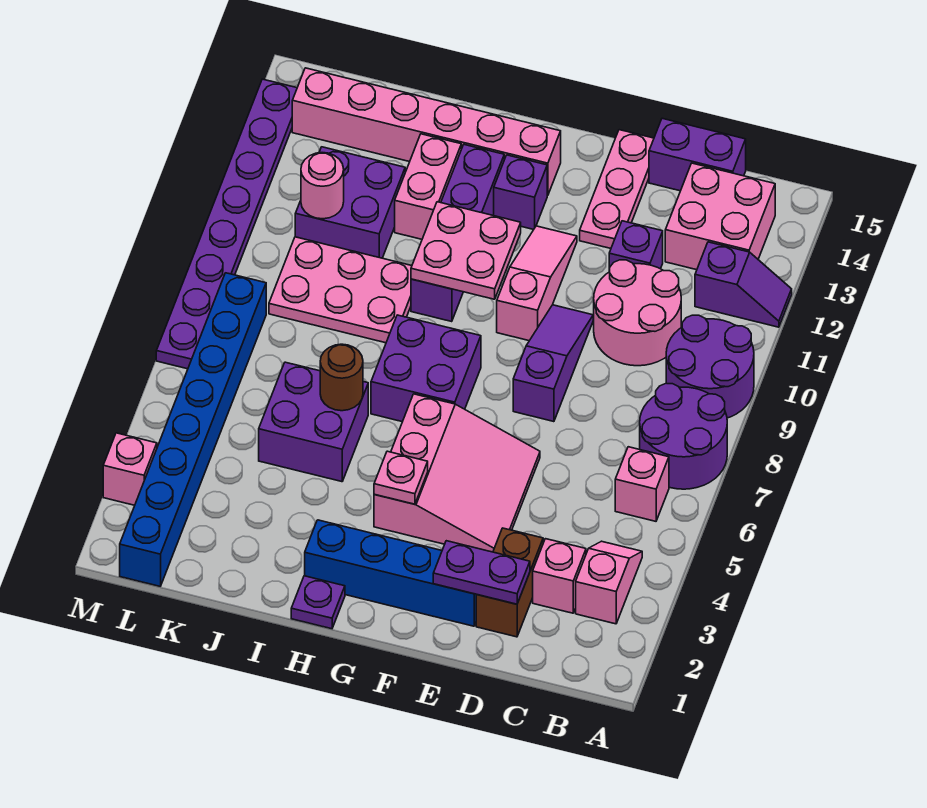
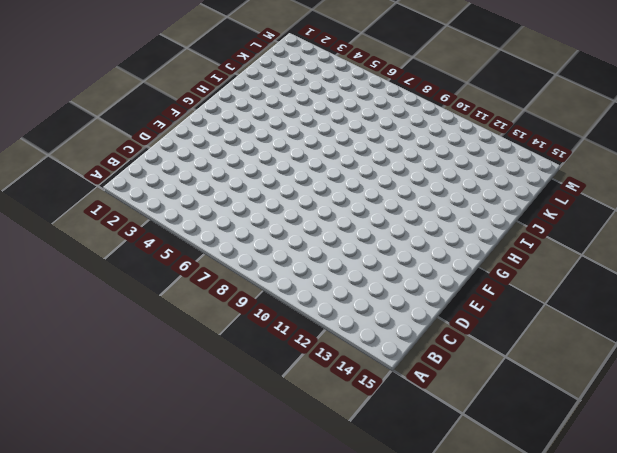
none -> purple 2x2 round brick [640,383,727,489]
none -> purple 2x2 round brick [666,315,754,418]
none -> purple 1x2 slope [695,242,792,327]
none -> pink 1x2 slope [576,541,642,624]

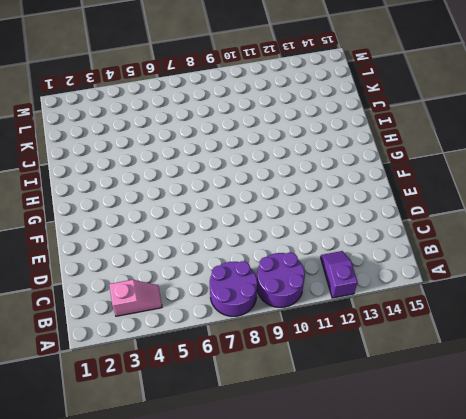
purple 1x2 slope [321,251,358,298] -> purple 1x2 slope turned to [695,242,792,327]
none -> pink 1x1 brick [615,447,669,521]
none -> pink 2x2 brick [665,163,775,270]
none -> pink 1x1 brick [533,539,586,613]
none -> pink 2x2 round brick [594,260,681,366]

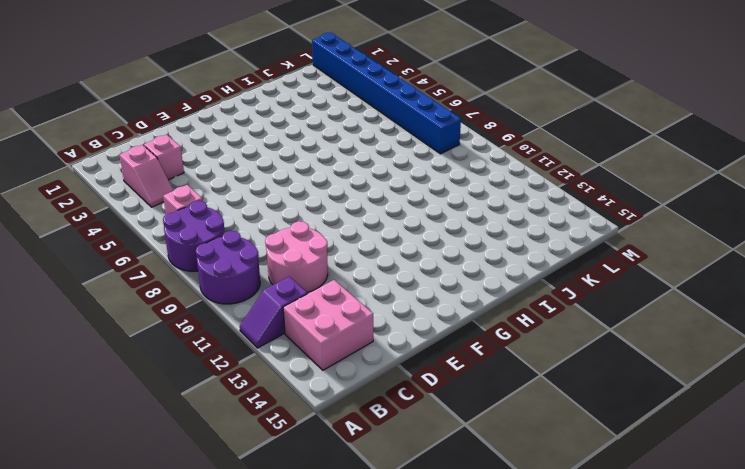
none -> purple 1x2 brick [649,118,746,191]
none -> brown 1x2 brick [476,528,543,637]
none -> purple 1x1 brick [609,221,663,271]
none -> blue 1x4 brick [305,520,476,626]

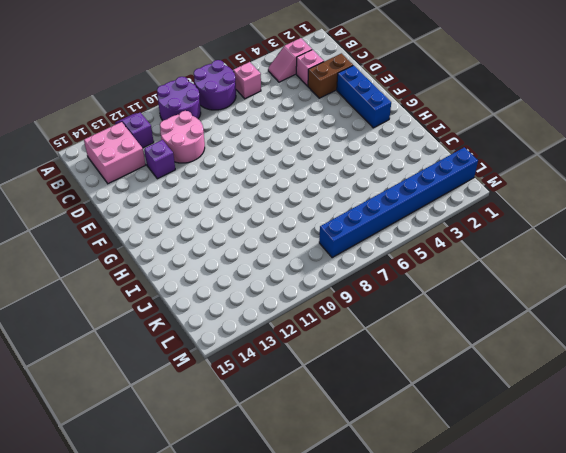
blue 1x3 brick [337,65,391,128] -> blue 1x4 brick [305,520,476,626]
none -> purple 1x2 brick [649,118,746,191]
none -> pink 3x3 slope [374,394,540,552]
none -> purple 1x3 slope [513,305,593,422]
none -> pink 1x3 plate [580,130,654,248]

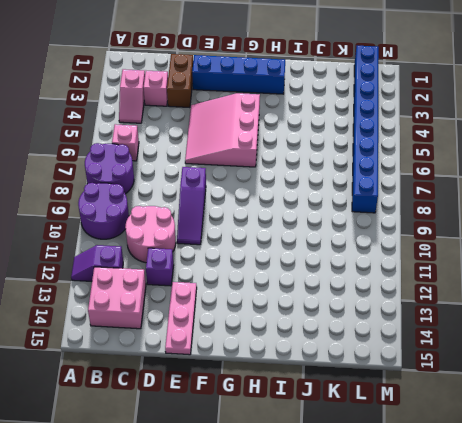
none -> purple 1x2 brick [649,118,746,191]
none -> pink 1x3 slope [497,226,577,341]
none -> purple 2x2 brick [371,315,481,422]
none -> purple 1x1 brick [494,155,547,230]

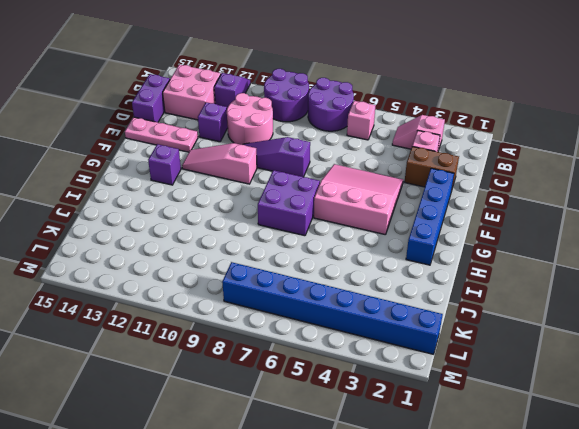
none -> pink 1x6 brick [292,68,561,196]
none -> purple 1x1 plate [291,576,345,629]
none -> purple 1x4 brick [411,145,504,322]
none -> purple 2x2 brick [259,362,368,482]

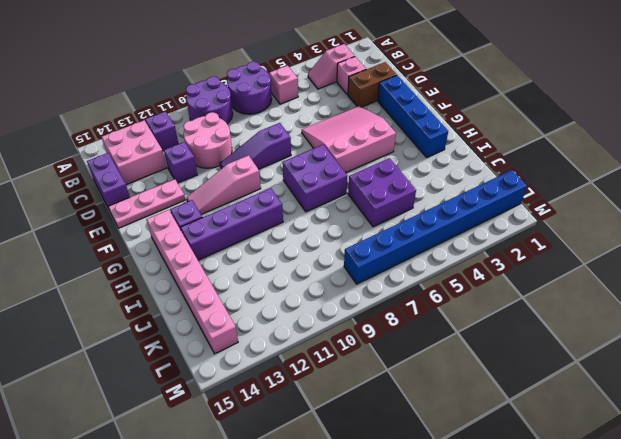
none -> purple 1x1 plate [291,576,345,629]
none -> pink 2x3 plate [269,237,412,343]
none -> pink 1x2 brick [395,134,461,239]
none -> purple 2x2 brick [295,147,405,258]

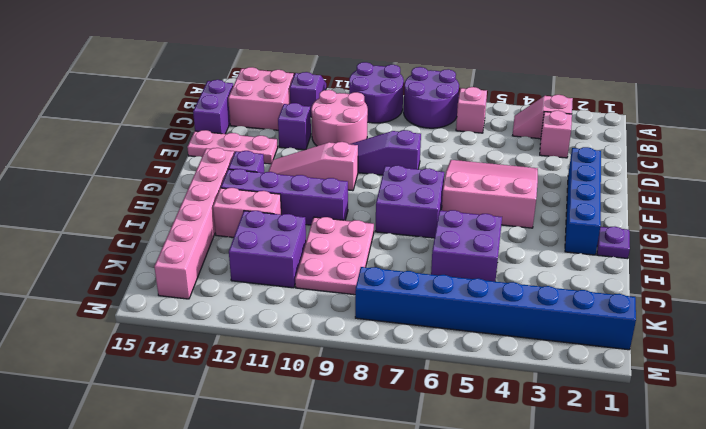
none -> brown 1x2 brick [476,528,543,637]
none -> pink 1x1 brick [103,433,157,505]
none -> purple 1x8 plate [156,79,297,369]
none -> purple 1x2 plate [433,541,530,604]

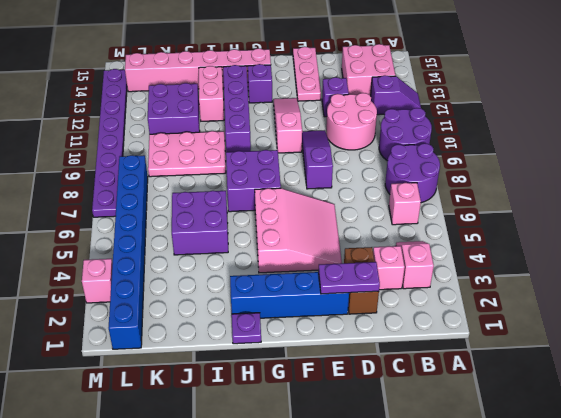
none -> purple 1x2 brick [649,118,746,191]
none -> pink 1x1 plate [374,451,428,504]
none -> pink 2x2 plate [411,202,521,299]
none -> brown 1x1 round brick [320,344,363,411]

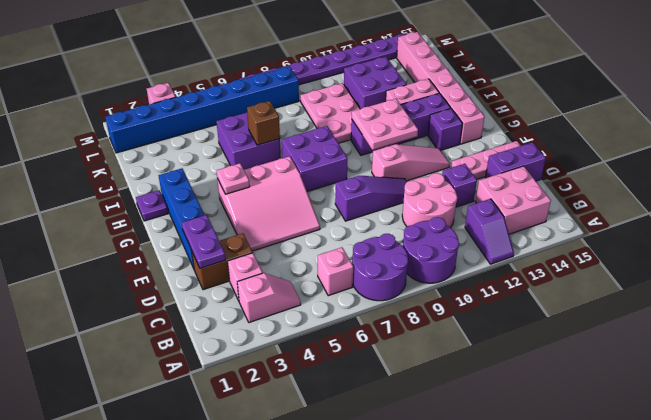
purple 1x2 brick [485,142,546,181] -> purple 1x2 brick turned to [649,118,746,191]
brown 1x1 brick [247,101,280,145] -> brown 1x1 round brick [320,344,363,411]
none -> pink 1x1 round brick [301,153,344,219]

